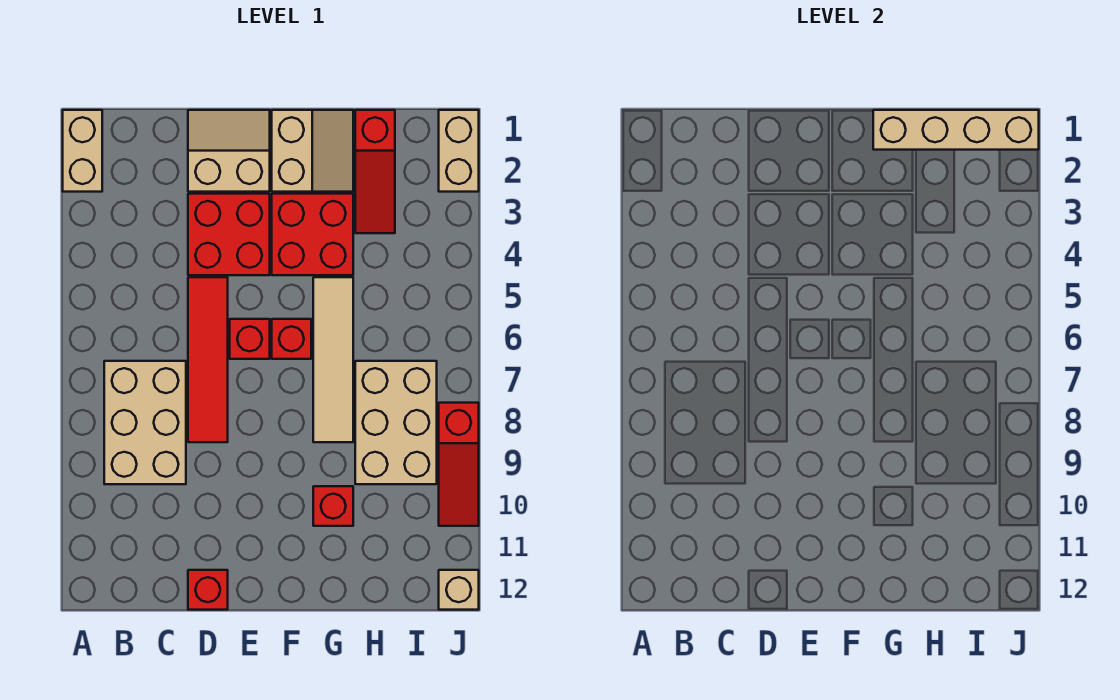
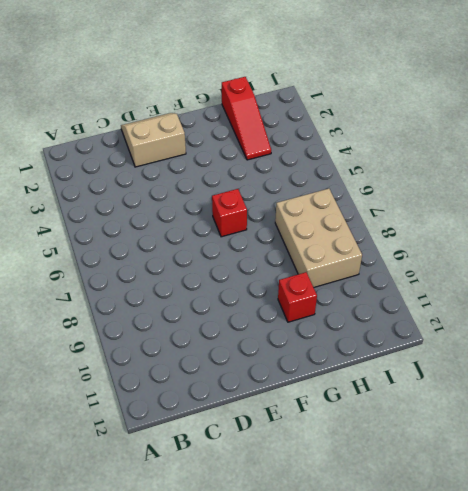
none -> tan 1x2 brick [63,110,102,192]
none -> tan 2x3 brick [104,361,186,484]
none -> red 2x2 brick [188,194,270,275]

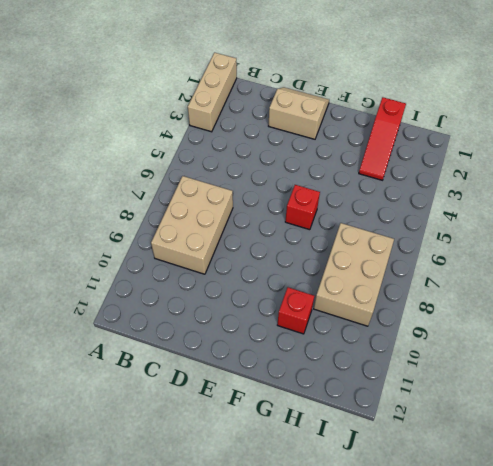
tan 1x3 brick [188,53,237,132] -> tan 1x2 brick [63,110,102,192]
none -> red 2x2 brick [188,194,270,275]
none -> red 1x4 tile [188,277,228,442]
none -> red 1x1 brick [188,570,228,610]

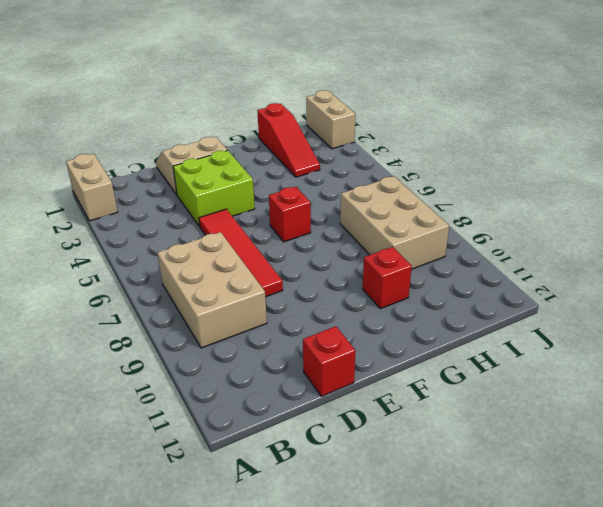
lime 2x2 brick [173,150,255,226] -> red 2x2 brick [188,194,270,275]
none -> red 1x1 brick [230,319,270,359]
none -> tan 2x2 slope [272,110,353,192]
none -> red 2x2 brick [272,194,353,275]

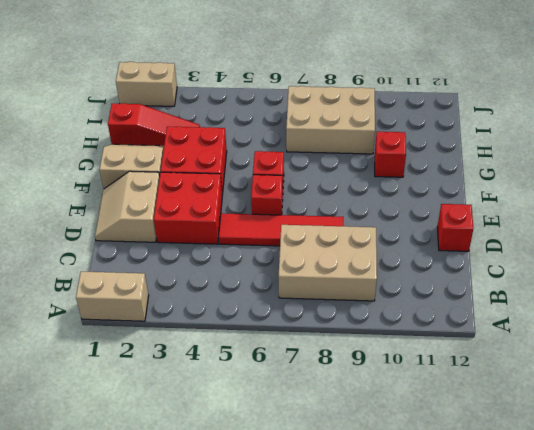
none -> tan 1x4 tile [313,277,353,442]
none -> red 1x3 slope [439,403,479,526]
none -> tan 1x1 brick [439,570,479,610]

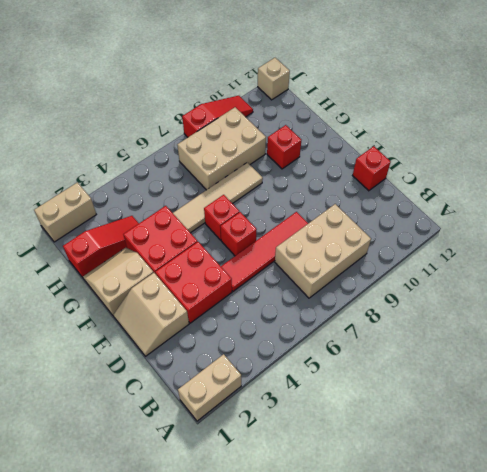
none -> tan 1x4 brick [873,110,1039,150]

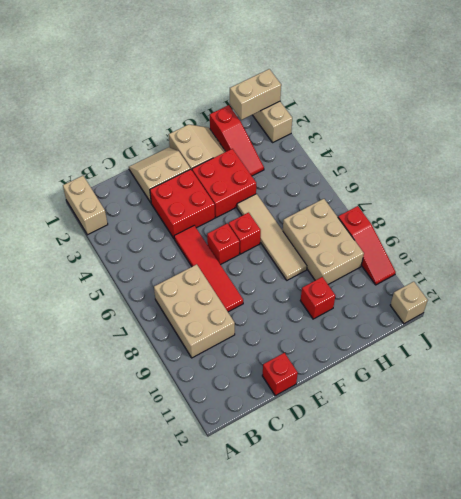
tan 1x2 brick [230,69,281,120] -> tan 1x4 brick [873,110,1039,150]

